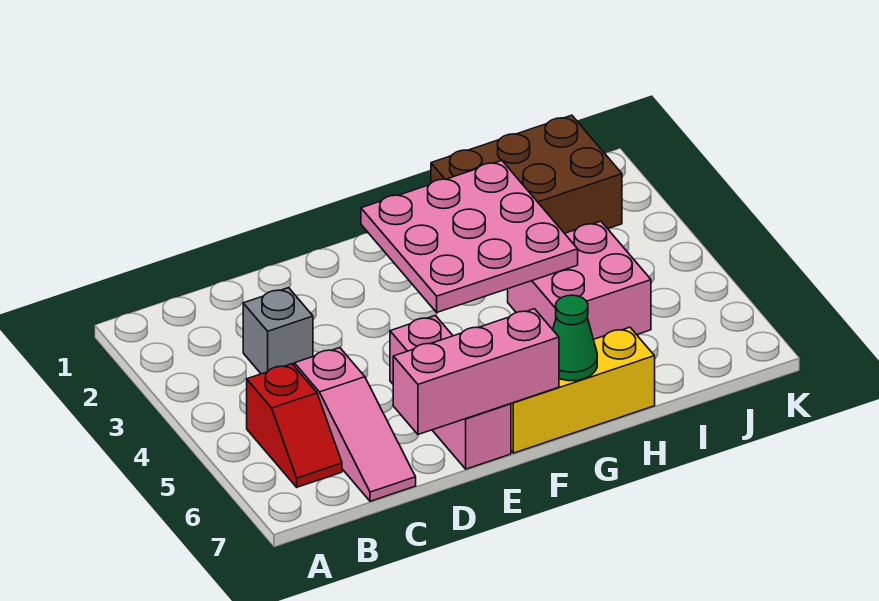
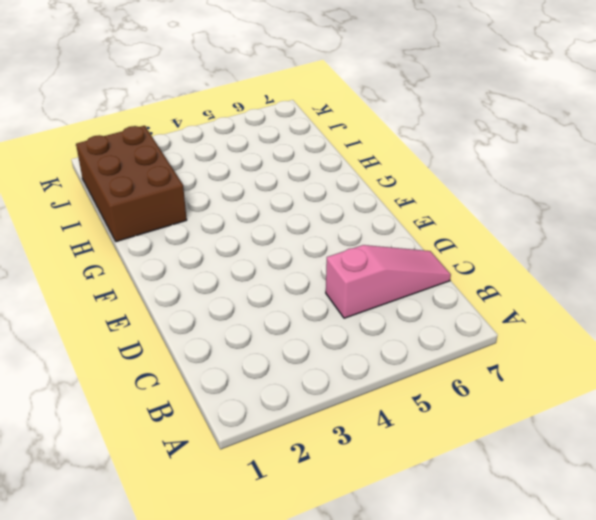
none -> red 1x2 slope [247,364,342,487]
none -> grey 1x1 brick [243,288,313,374]

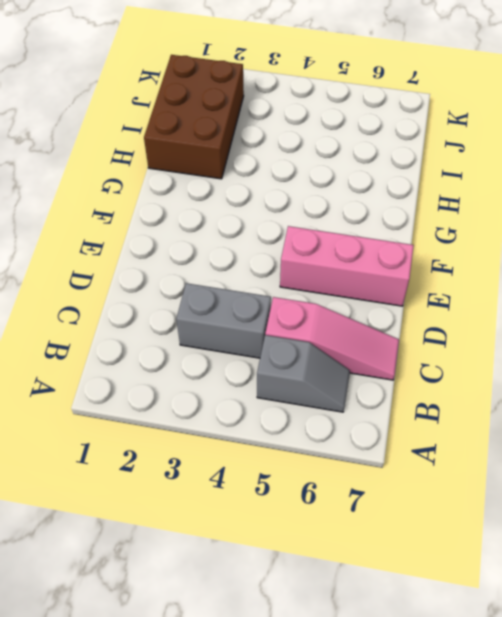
grey 1x2 slope [257,335,350,412] -> red 1x2 slope [247,364,342,487]
grey 1x2 brick [176,283,271,358] -> grey 1x1 brick [243,288,313,374]
none -> yellow 1x3 brick [511,327,655,453]
none -> pink 2x2 brick [508,221,651,339]

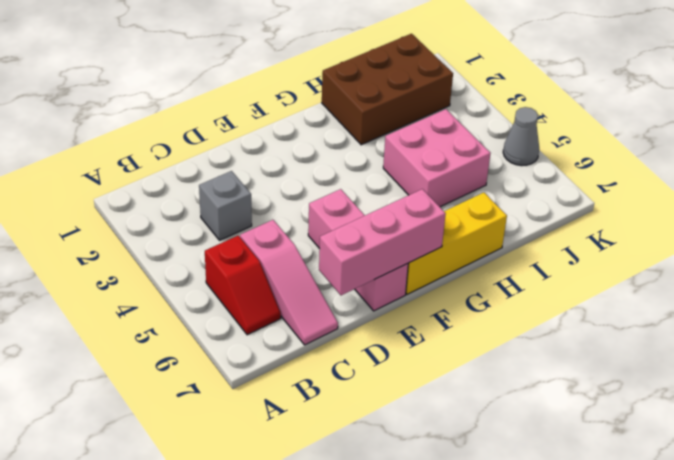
grey 1x1 cone [503,107,539,166] -> none
none -> pink 3x3 plate [361,161,578,312]
none -> green 1x1 cone [553,295,597,381]

